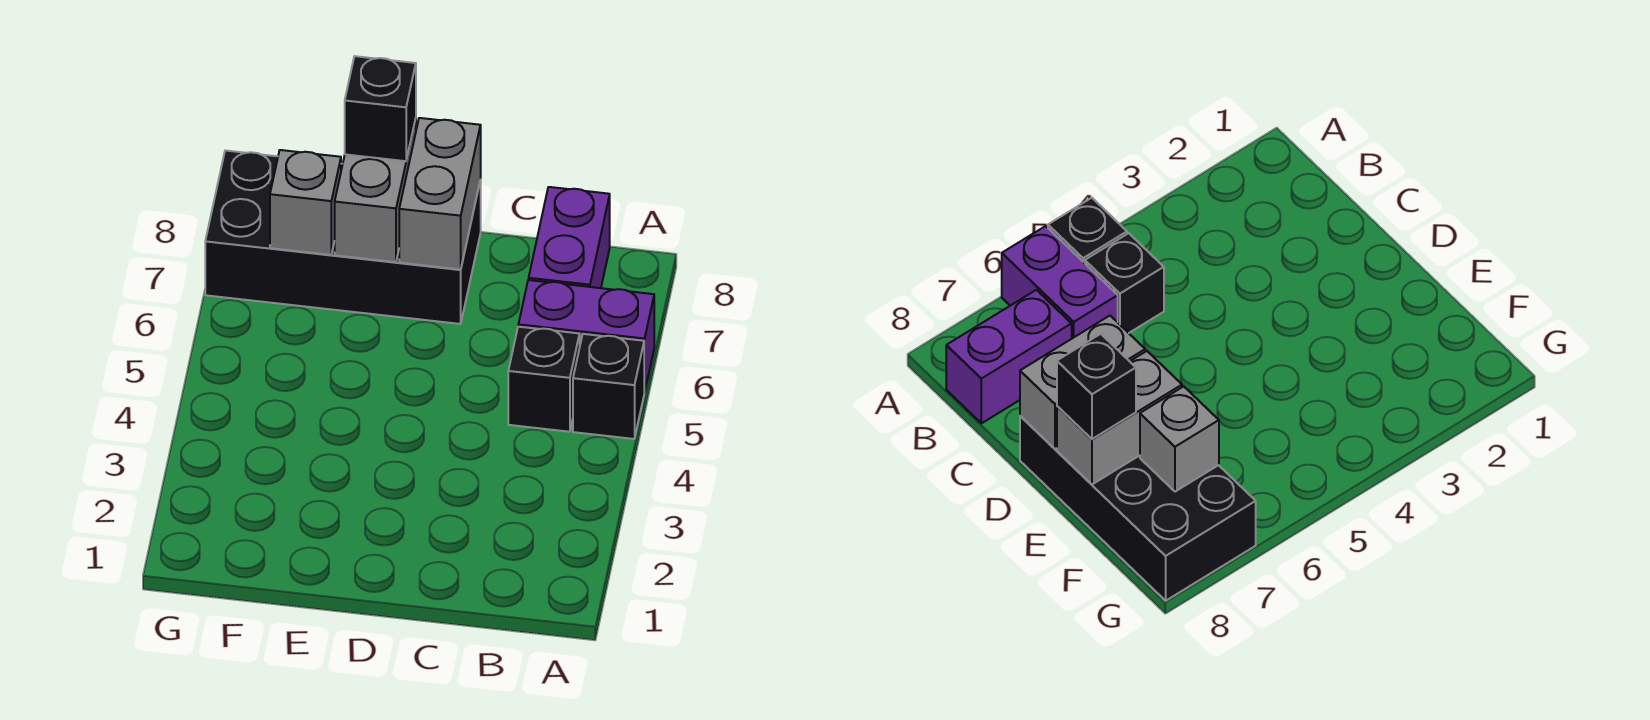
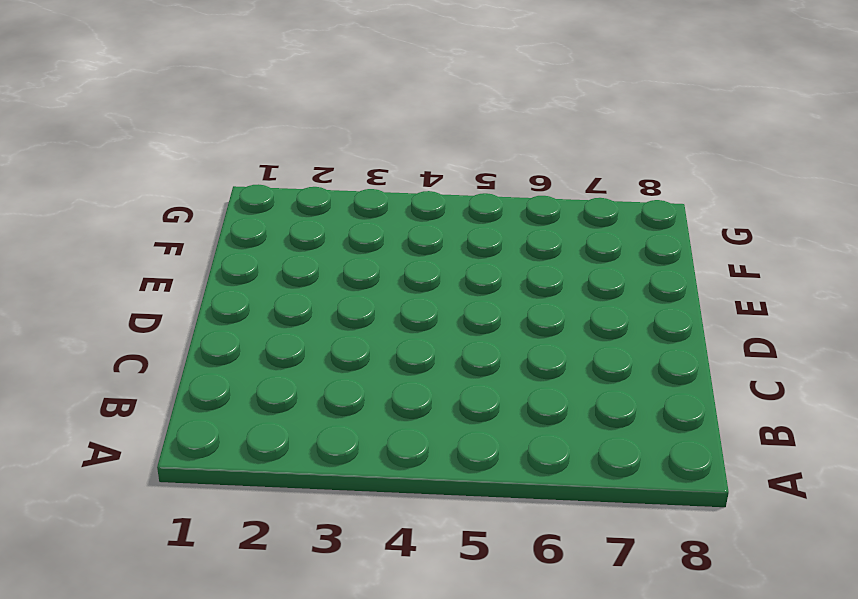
none -> black 1x1 brick [573,334,644,439]
none -> purple 1x2 brick [518,280,654,392]

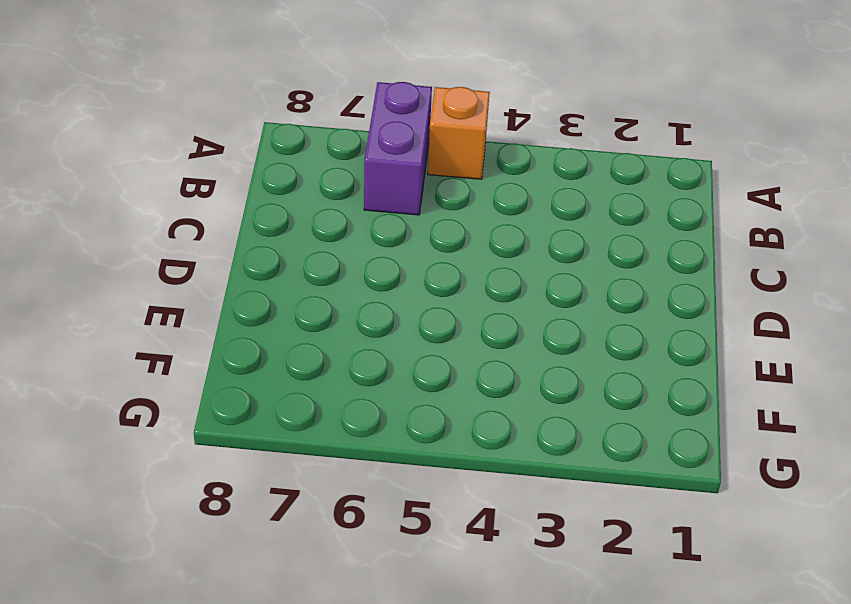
orange 1x1 brick [428,87,490,179] -> black 1x1 brick [573,334,644,439]
none -> black 1x1 brick [508,327,580,432]
none -> purple 1x2 brick [529,187,610,288]

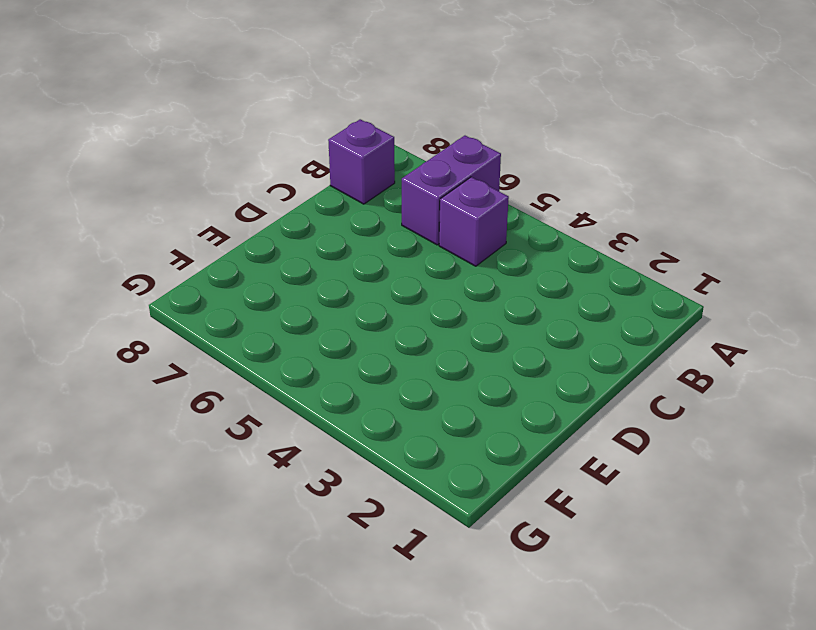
purple 1x1 brick [439,177,509,266] -> black 1x1 brick [508,327,580,432]
purple 1x1 brick [328,119,395,204] -> purple 1x2 brick [529,187,610,288]
none -> black 1x1 brick [573,334,644,439]
none -> black 2x4 brick [205,150,481,324]

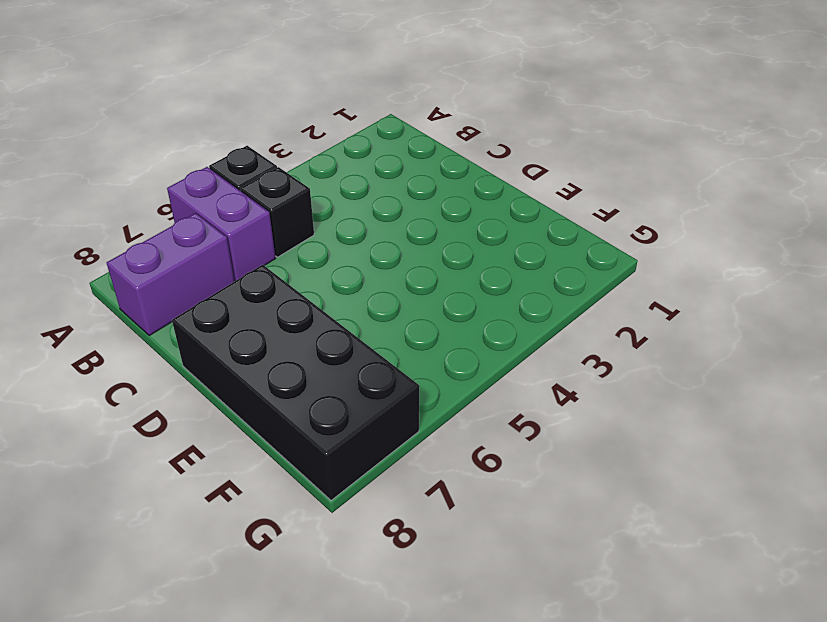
none -> grey 1x2 brick [399,118,481,270]
none -> grey 1x2 brick [335,119,416,262]

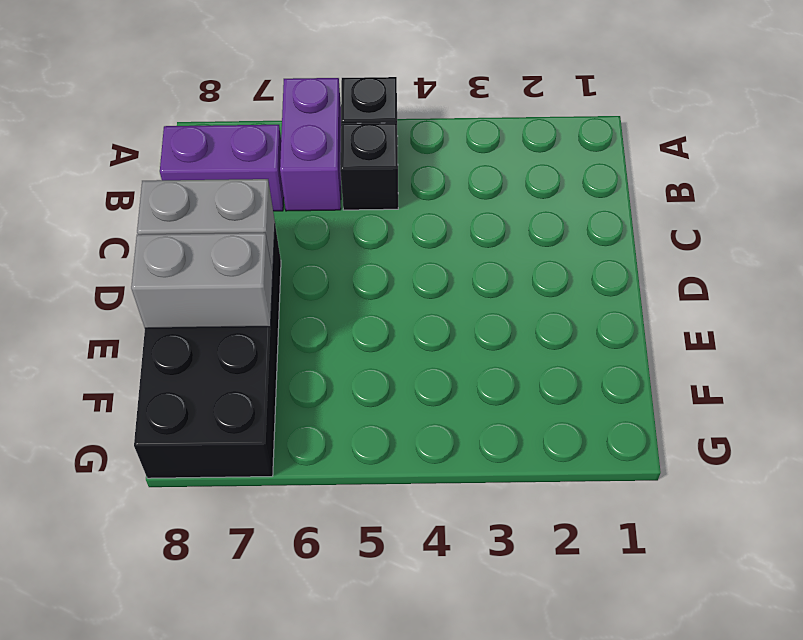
none -> grey 1x1 brick [270,150,341,255]
none -> black 1x1 brick [345,56,416,161]

